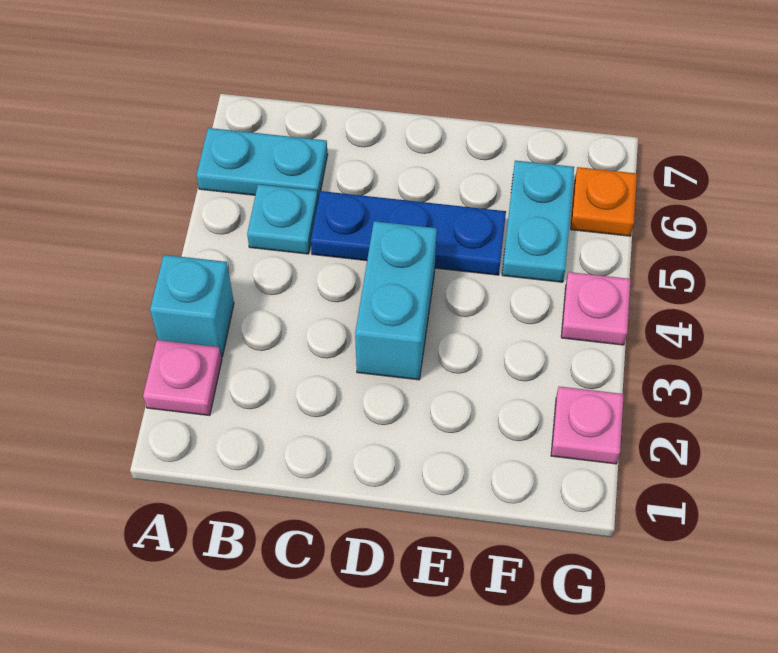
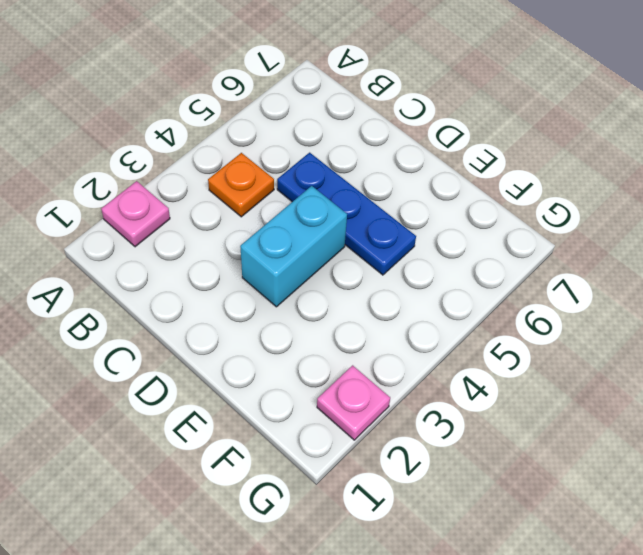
orange 1x1 plate [208,153,274,217] -> orange 1x1 plate moved to [571,167,637,236]
none -> cyan 1x1 brick [150,255,234,357]
none -> cyan 1x2 plate [197,128,328,199]

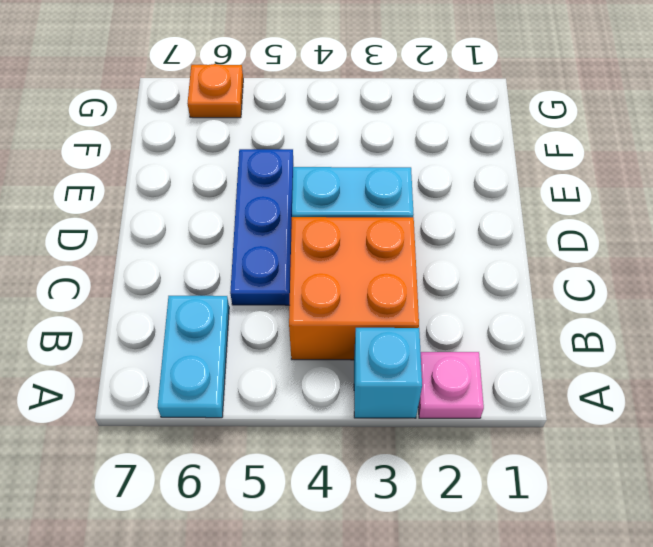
orange 2x2 brick [289,217,419,360] -> none
none -> cyan 1x1 plate [247,184,318,254]
none -> cyan 1x2 plate [502,161,574,282]

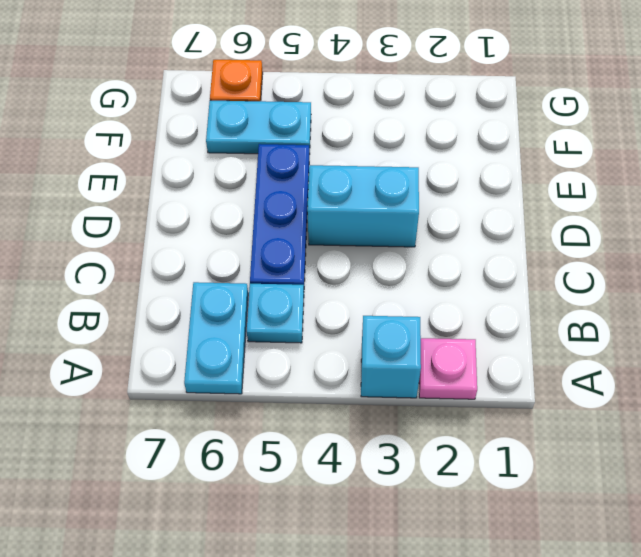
none -> pink 1x1 plate [551,386,624,464]
none -> pink 1x1 plate [561,272,631,345]

